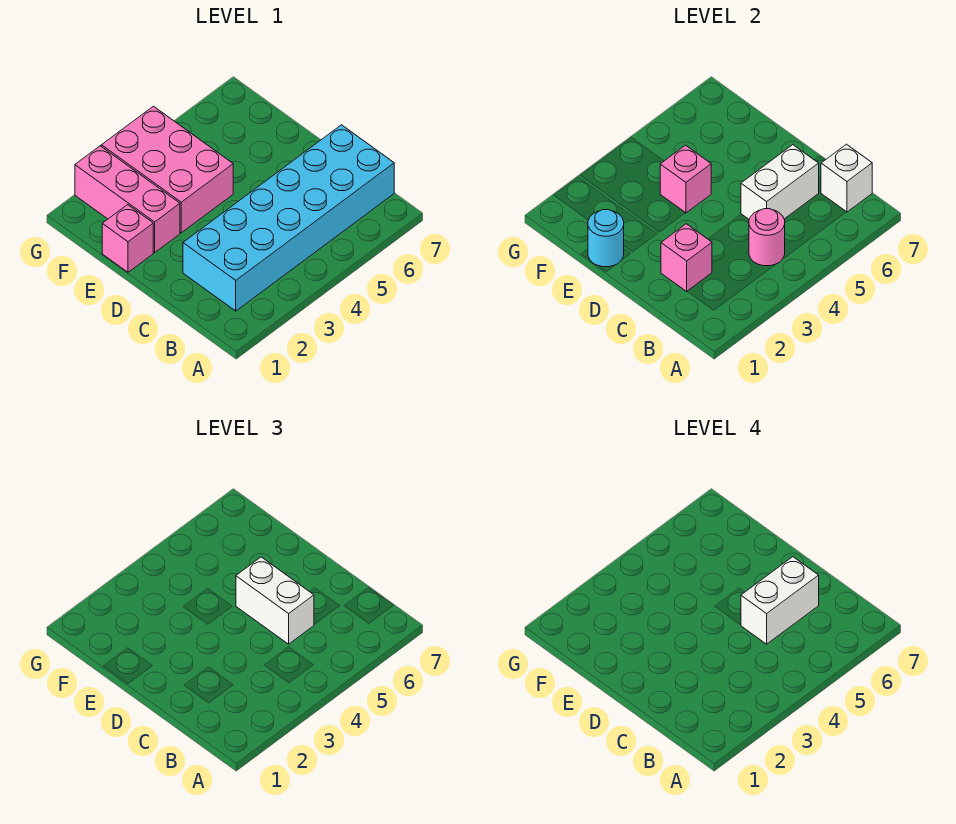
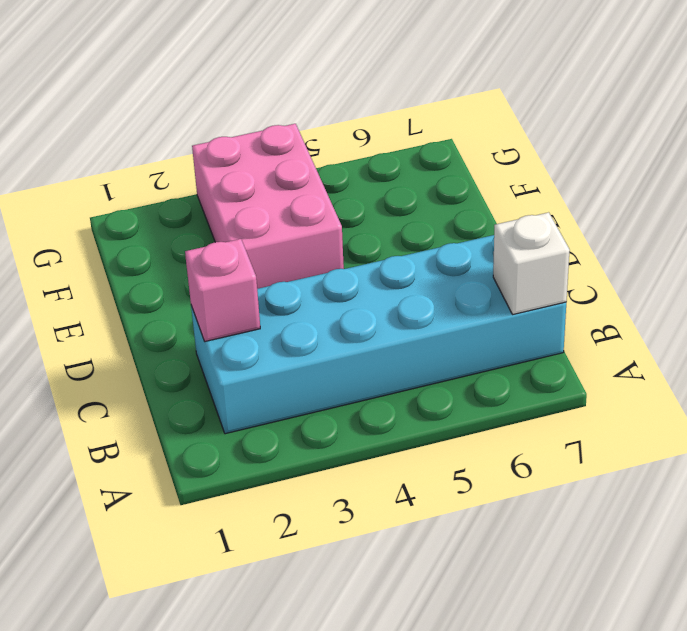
none -> pink 1x1 brick [102,205,153,272]
none -> pink 1x3 brick [75,146,180,252]
none -> pink 1x1 round brick [749,209,785,266]

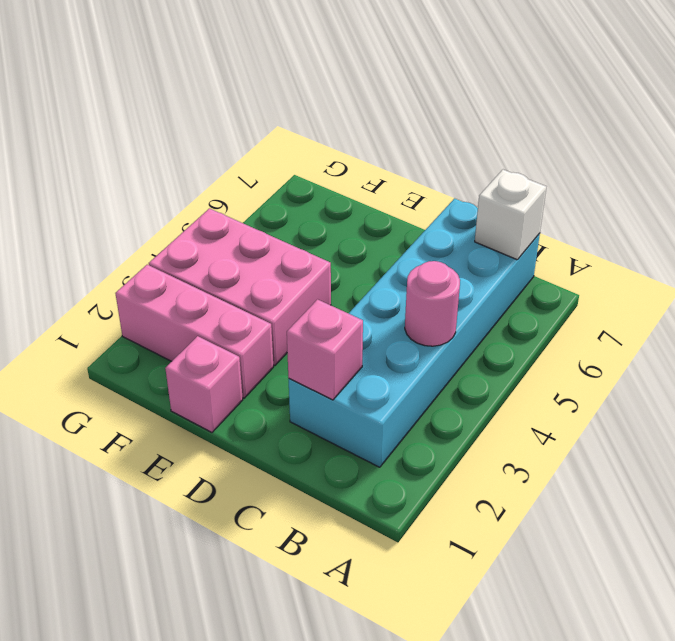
none -> white 1x2 brick [741,145,819,219]
none -> cyan 1x1 round brick [588,210,624,267]
none -> pink 1x1 brick [660,145,711,213]

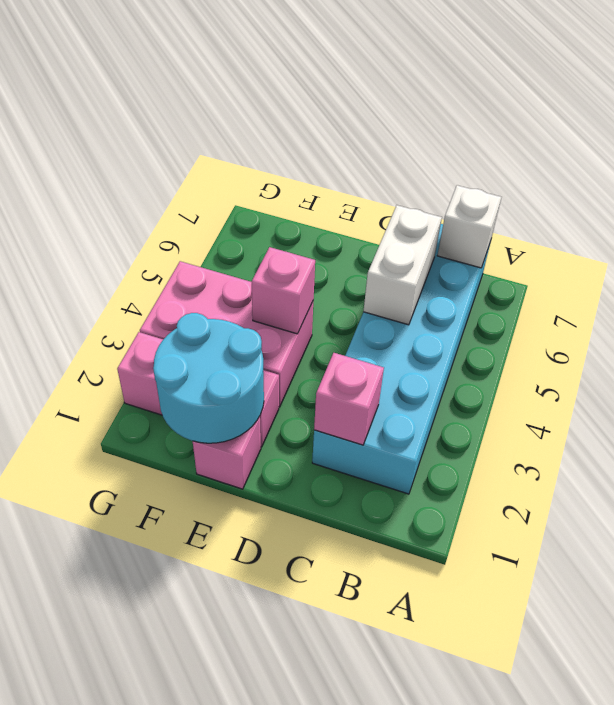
cyan 2x2 round brick [153,313,264,443] -> cyan 1x1 round brick [588,210,624,267]
none -> pink 1x1 round brick [749,209,785,266]
none -> white 1x2 brick [236,557,314,644]
none -> white 1x2 brick [741,557,819,644]

